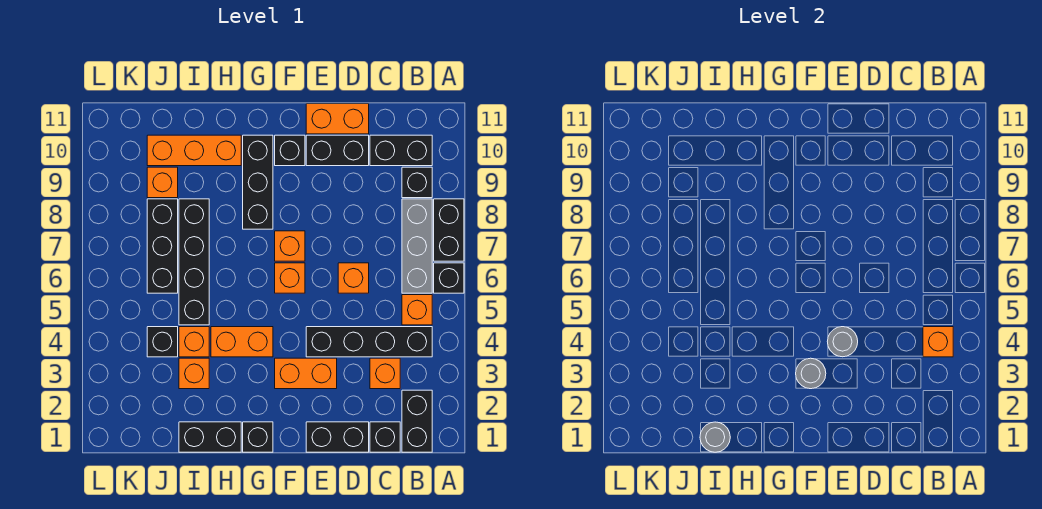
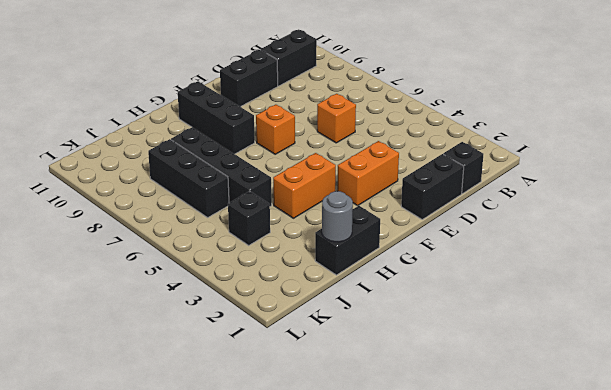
none -> black 1x1 brick [434,263,464,293]
none -> black 1x2 brick [434,199,464,261]
none -> black 1x2 brick [402,390,432,452]
none -> black 1x4 brick [306,327,432,357]

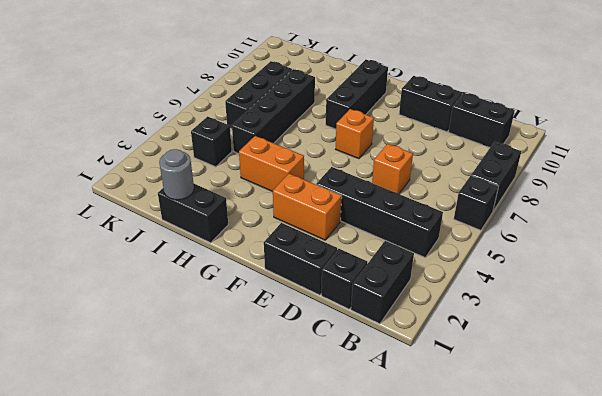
none -> orange 1x1 brick [402,295,432,325]
none -> grey 1x3 brick [402,199,432,293]
none -> black 1x1 brick [402,167,432,198]
none -> orange 1x1 brick [370,358,400,389]

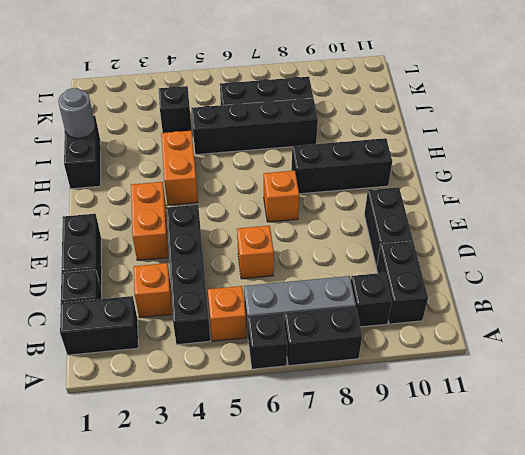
none -> orange 1x2 brick [306,104,369,134]
none -> orange 1x1 brick [275,263,305,293]
none -> black 1x1 brick [275,135,305,166]
none -> black 1x1 brick [243,422,273,452]

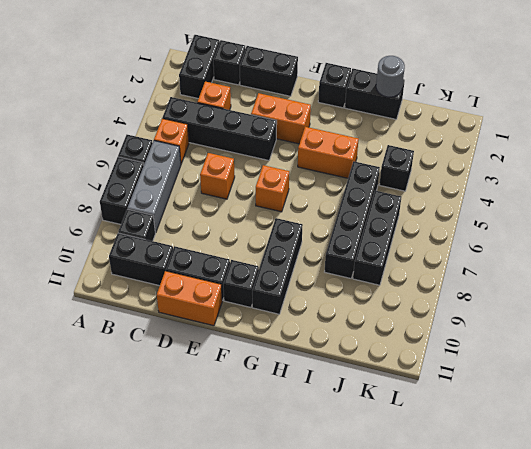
none -> orange 1x1 brick [275,231,305,261]
none -> orange 1x3 brick [147,135,241,166]
none -> orange 1x1 brick [179,358,209,389]
none -> orange 1x1 brick [179,327,209,357]

